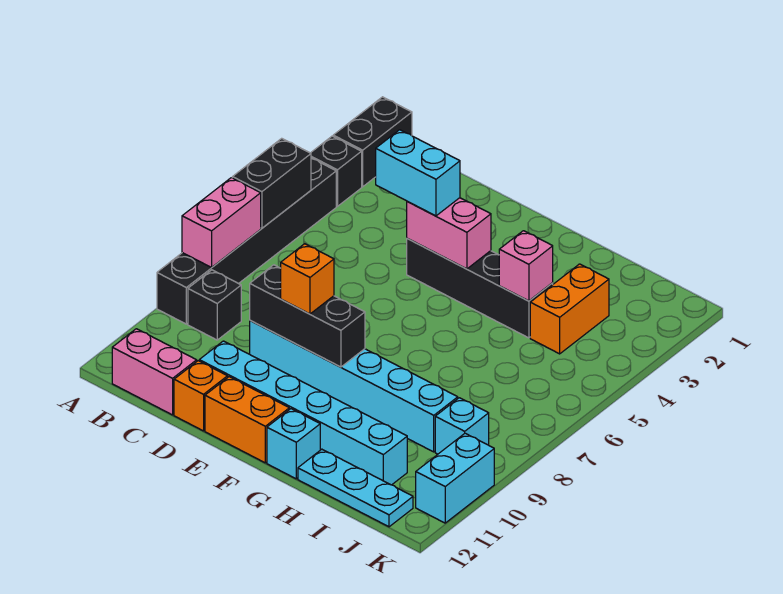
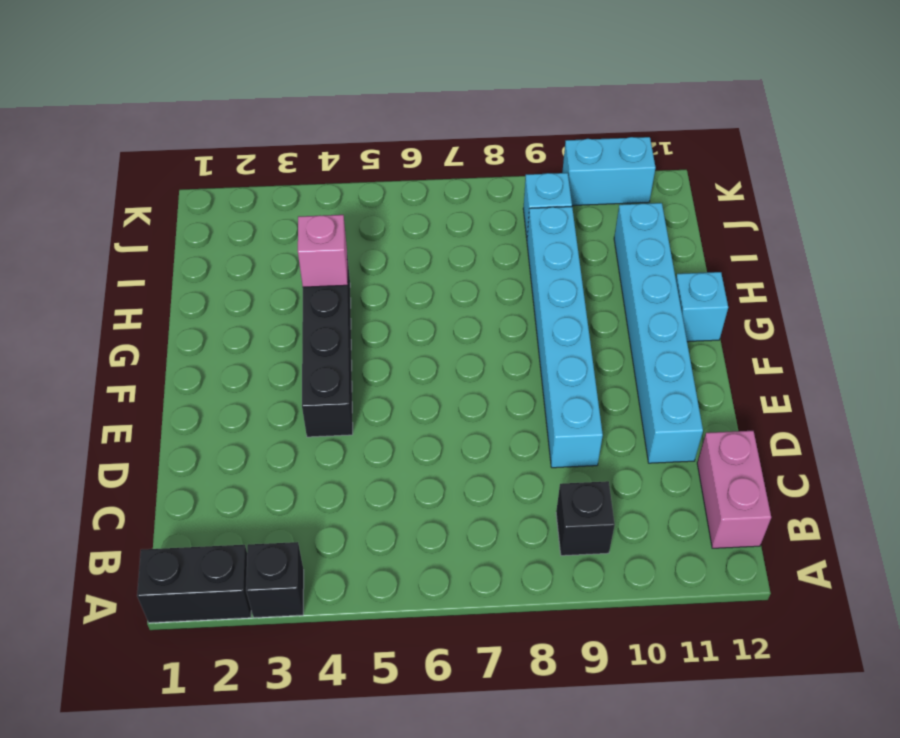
none -> black 1x6 brick [157,158,336,324]
none -> orange 1x1 brick [174,361,228,431]
none -> orange 1x2 brick [205,377,289,463]

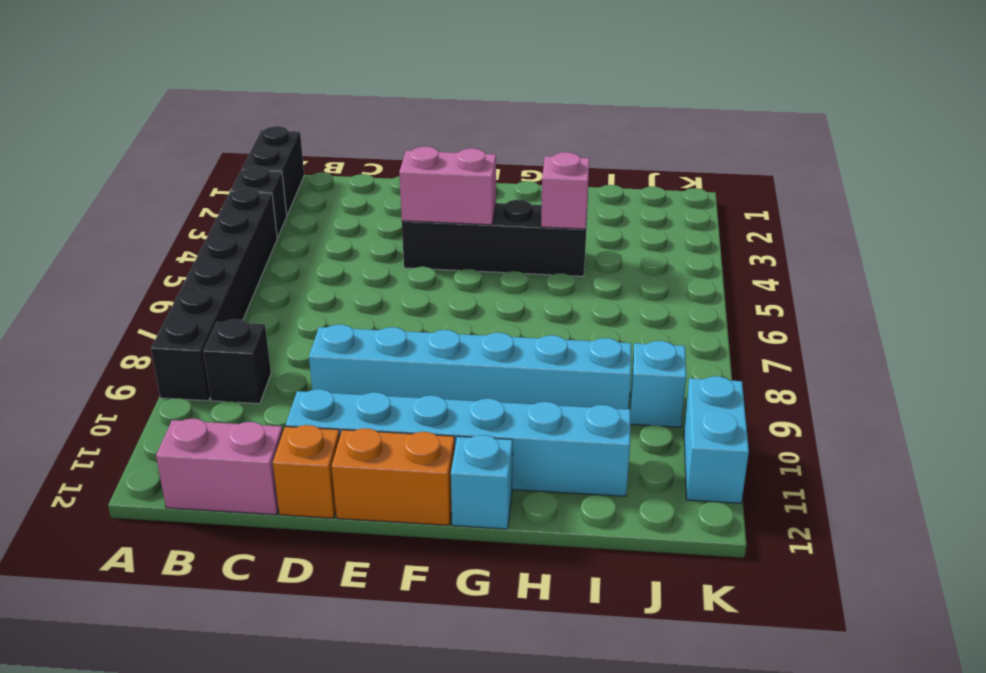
none -> cyan 1x3 plate [298,449,413,527]
none -> orange 1x2 brick [530,264,609,354]
none -> black 1x2 brick [232,138,311,228]

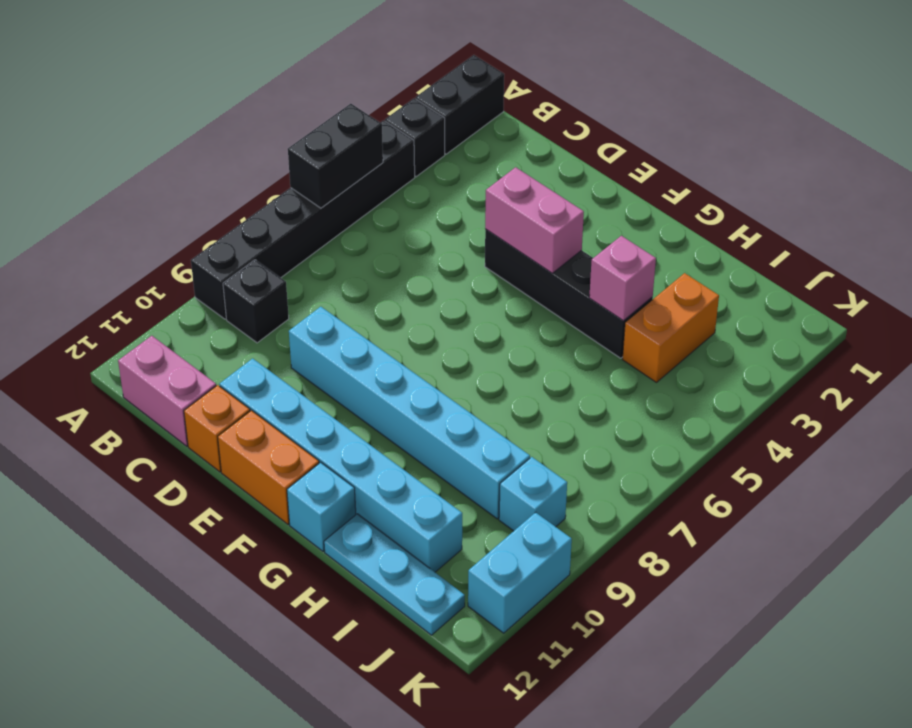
none -> pink 1x2 brick [182,178,261,267]
none -> black 1x3 brick [250,265,365,367]
none -> cyan 1x2 brick [376,130,460,216]

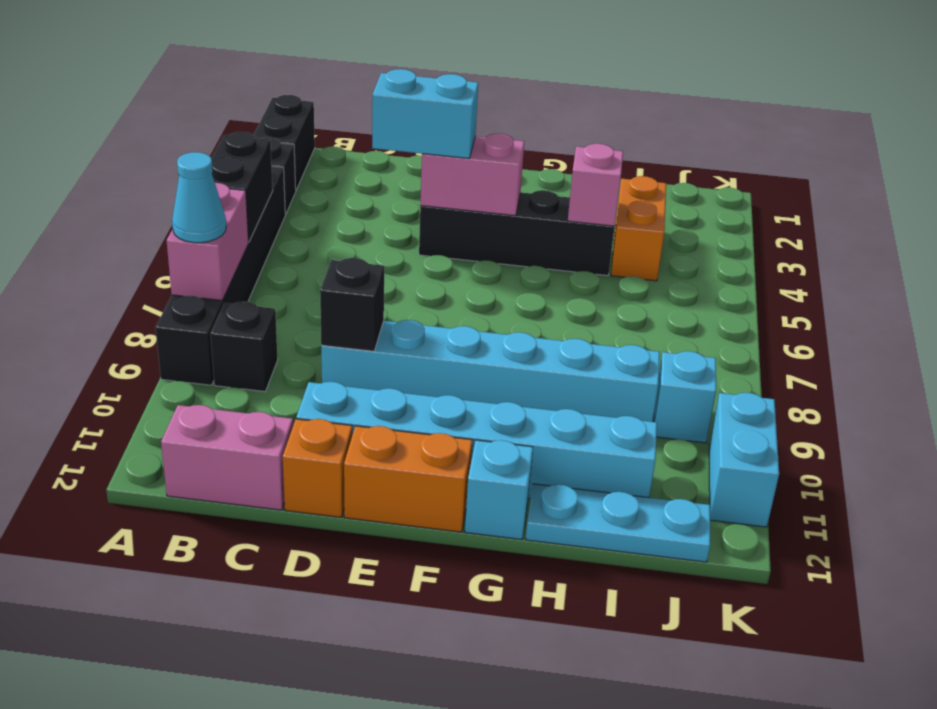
cyan 1x1 cone [172,152,226,243] -> none
black 1x1 brick [320,258,384,351] -> black 1x3 brick [250,265,365,367]
none -> orange 1x1 brick [281,244,334,314]

